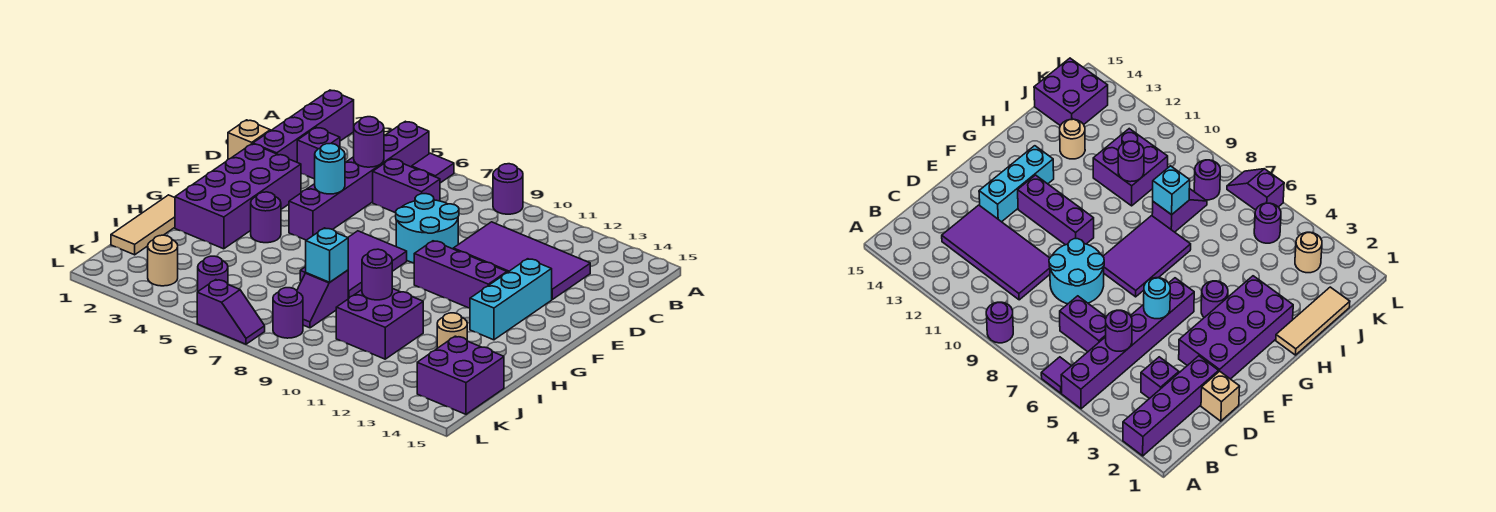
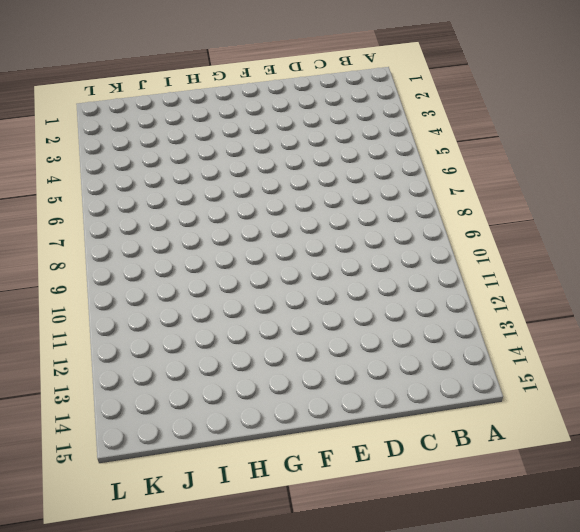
none -> purple 1x4 brick [253,90,354,162]
none -> purple 1x6 brick [289,121,429,240]
none -> purple 1x1 tile [412,153,454,183]

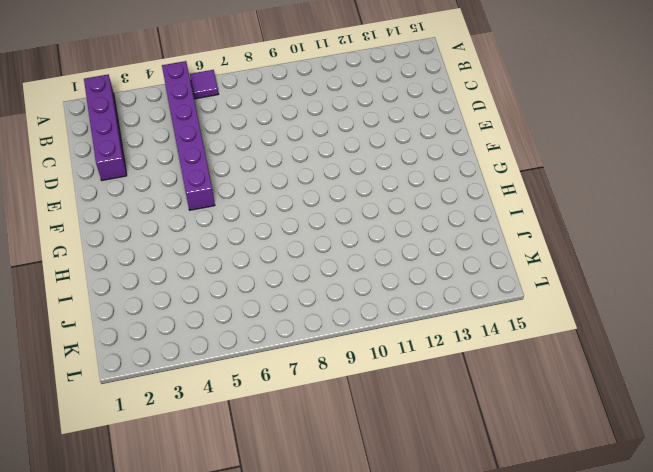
none -> purple 1x1 round brick [493,164,523,214]
none -> purple 1x1 brick [297,127,340,179]
none -> purple 1x2 brick [373,159,440,213]

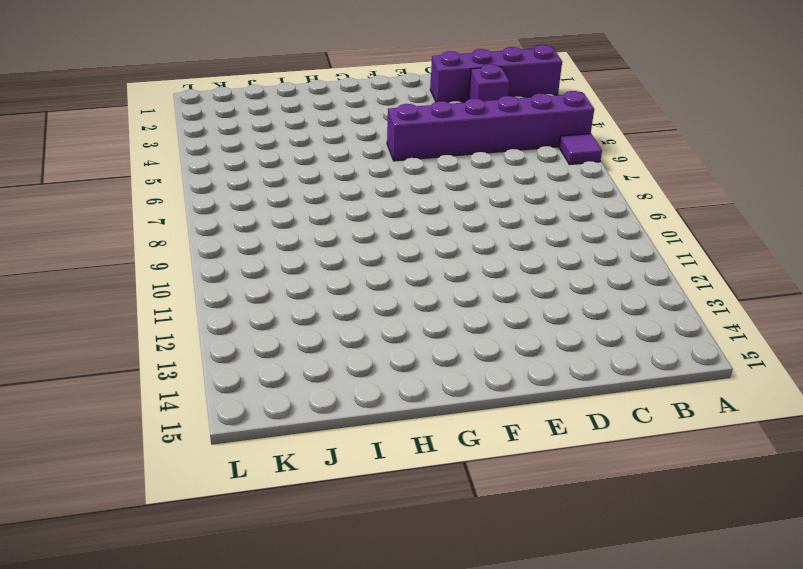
none -> purple 1x1 round brick [493,164,523,214]
none -> purple 1x2 brick [373,159,440,213]
none -> purple 2x4 tile [453,222,590,299]

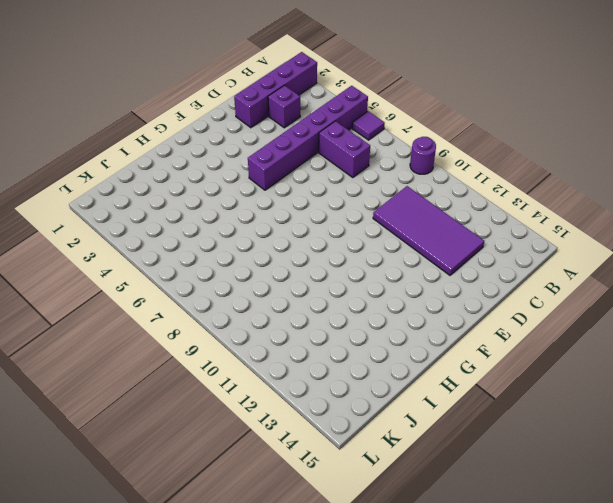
none -> tan 1x1 brick [228,120,270,159]
none -> cyan 2x2 round brick [396,194,459,263]
none -> purple 2x4 brick [175,144,301,249]

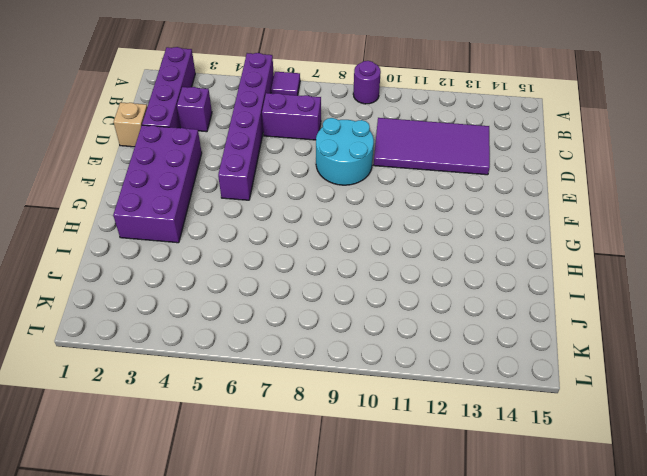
none -> cyan 1x3 brick [470,259,552,340]
none -> purple 2x3 tile [300,231,407,299]
none -> purple 1x3 brick [414,241,507,308]

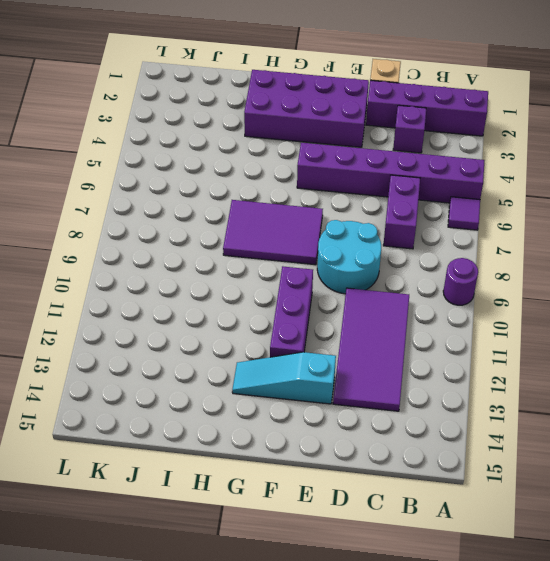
cyan 1x3 slope [232,352,336,404] -> cyan 1x3 brick [470,259,552,340]
none -> purple 1x1 round brick [251,192,281,243]
none -> tan 1x3 tile [111,195,175,255]
none -> purple 1x2 slope [297,270,348,328]

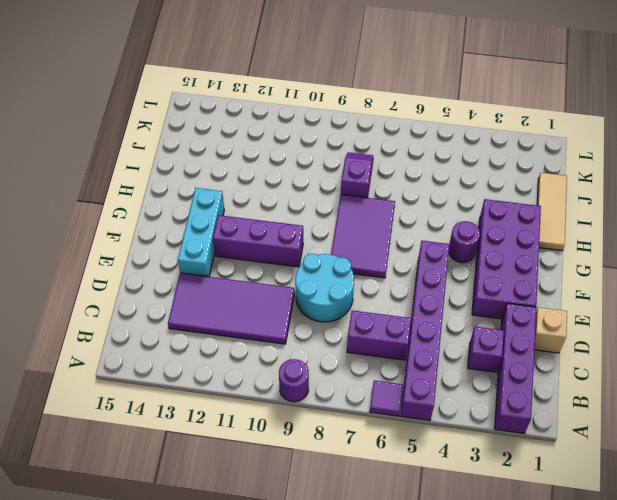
none -> purple 2x2 brick [336,288,423,359]
none -> tan 1x1 round brick [437,313,467,348]
none -> purple 2x2 brick [417,336,504,414]

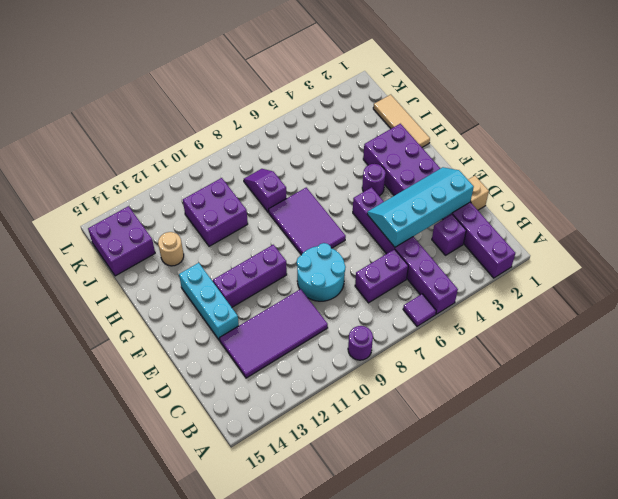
cyan 2x4 slope [367,167,474,247] -> cyan 1x1 round brick [315,144,345,194]
none -> tan 1x1 round brick [148,235,178,286]
none -> purple 1x1 round brick [198,256,228,291]
none -> purple 1x1 round brick [273,288,303,338]

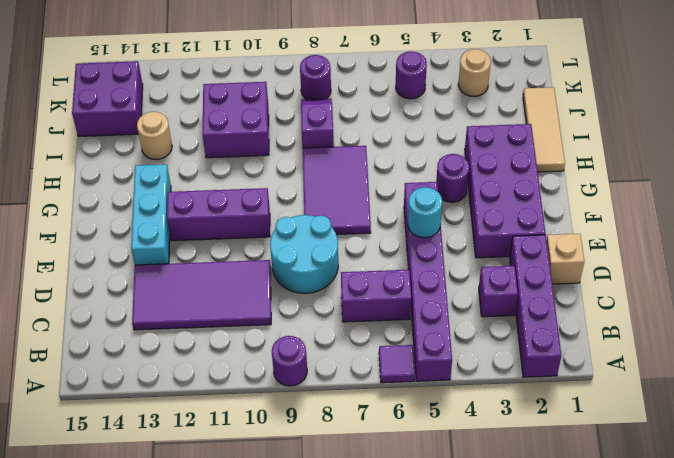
none -> purple 1x2 slope [197,280,265,344]
none -> purple 1x1 round brick [354,117,384,167]
none -> cyan 1x1 brick [306,228,348,282]

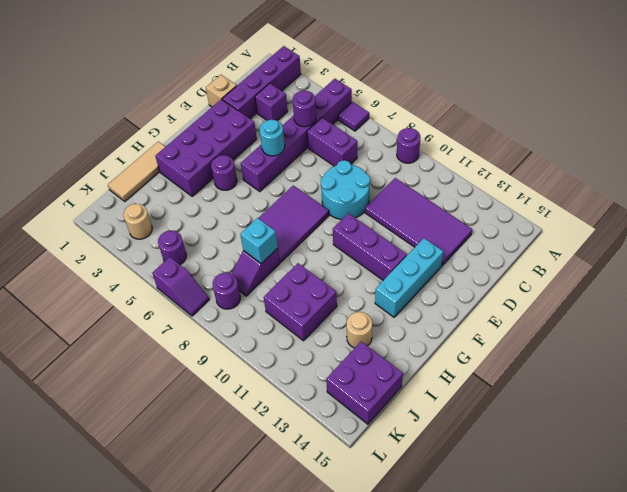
none -> purple 1x1 round brick [362,249,392,300]

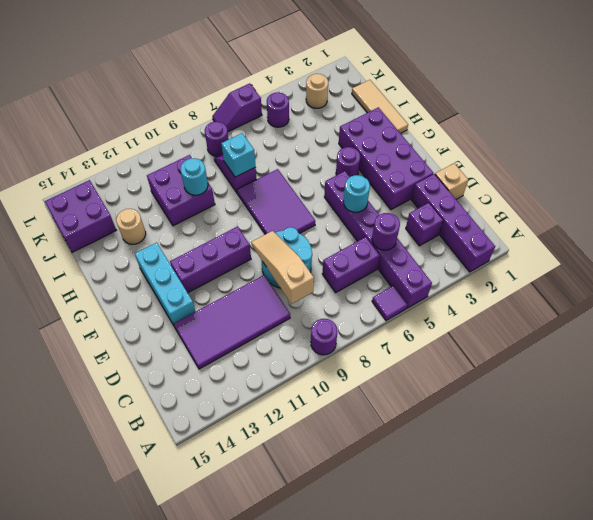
tan 1x3 slope [251,231,314,304] -> none
cyan 1x1 round brick [181,158,208,195] -> purple 1x1 round brick [362,249,392,300]

